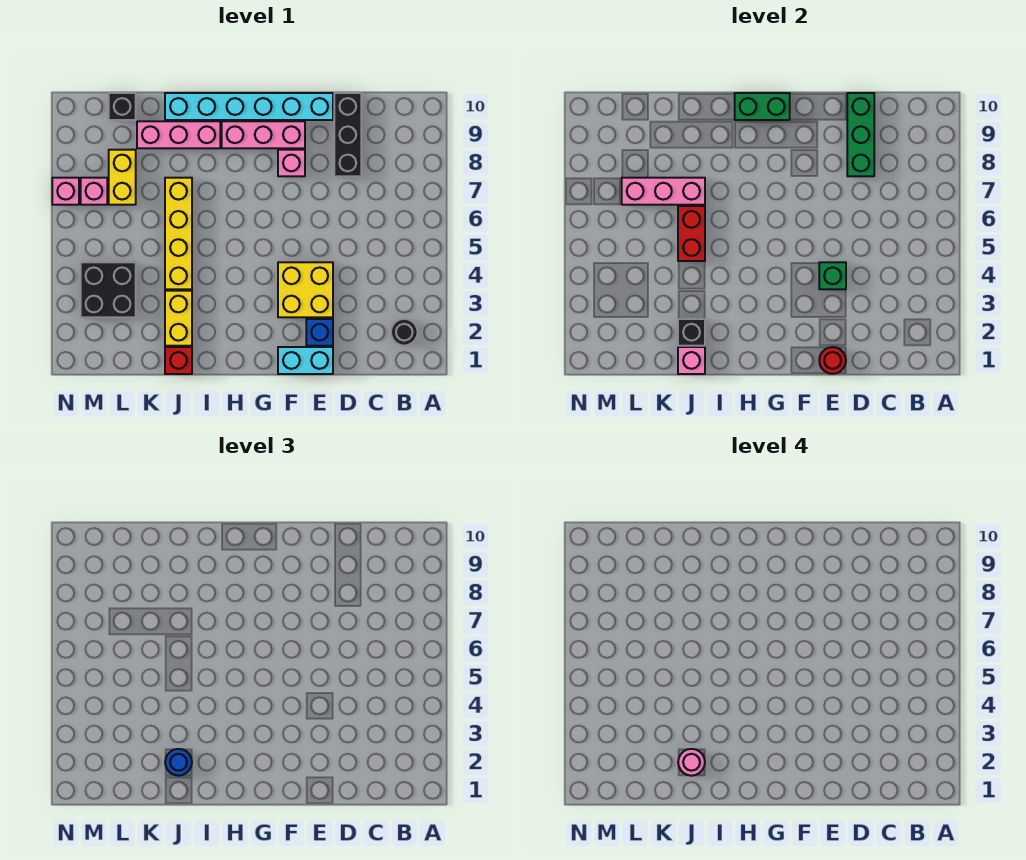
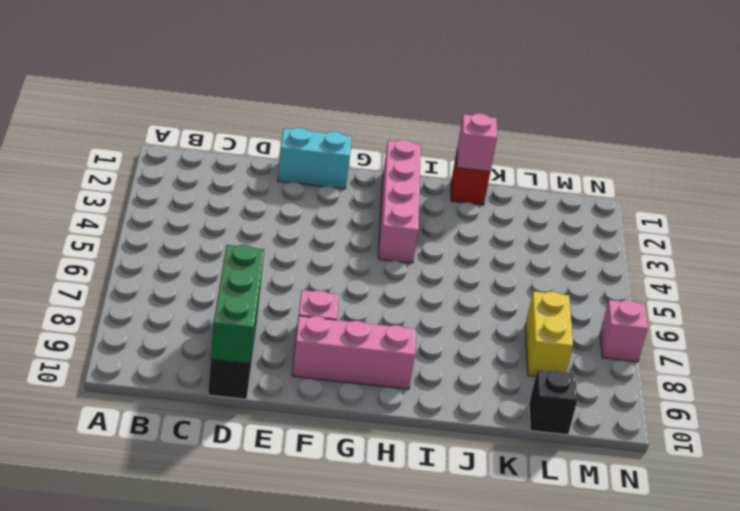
pink 1x4 brick [378,140,421,263] -> none
none -> black 1x1 round brick [391,319,418,346]
none -> blue 1x1 brick [306,319,333,346]
none -> yellow 2x2 brick [278,262,333,317]

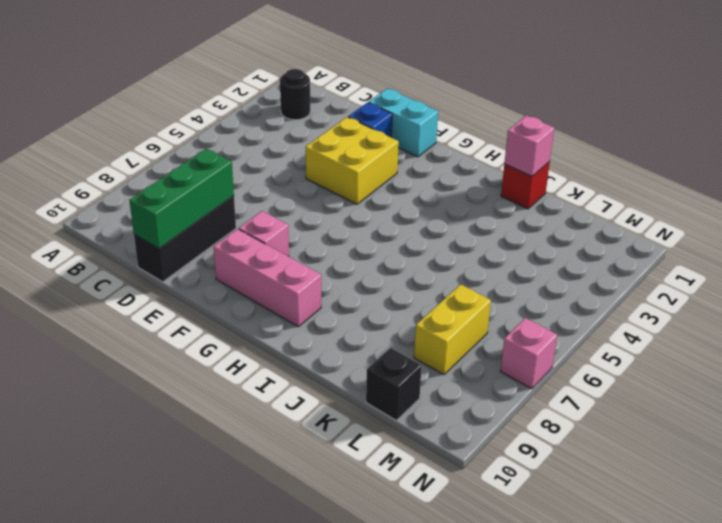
none -> cyan 1x6 brick [165,93,333,120]
none -> pink 1x3 brick [137,121,220,148]
none -> yellow 1x2 brick [165,291,192,346]

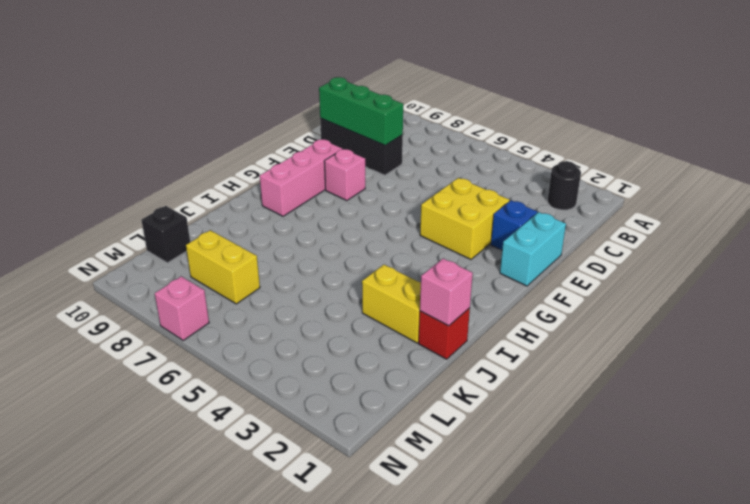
none -> cyan 1x6 brick [165,93,333,120]
none -> pink 1x3 brick [137,121,220,148]
none -> yellow 1x4 brick [165,178,192,289]

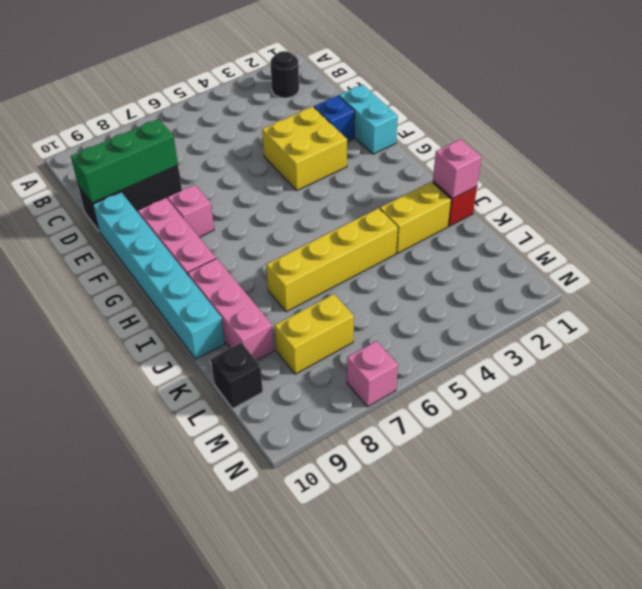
none -> black 2x2 brick [81,262,136,317]
none -> pink 1x1 brick [81,178,107,205]
none -> red 1x1 round brick [819,347,846,374]

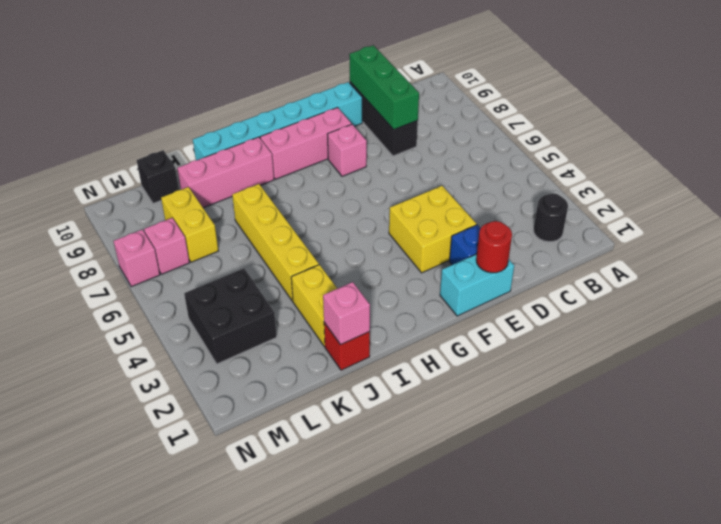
none -> green 1x1 brick [819,262,846,289]
none -> green 1x2 brick [735,93,790,120]
none -> black 1x1 brick [678,319,705,346]

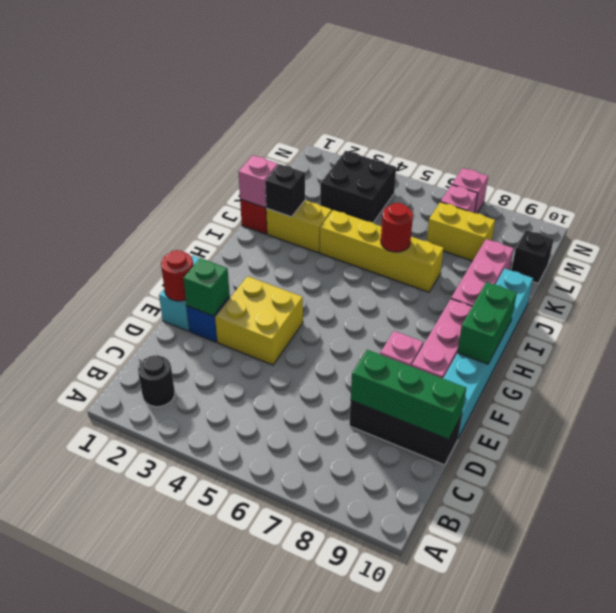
green 1x1 brick [183,258,230,316] -> green 1x1 brick moved to [819,262,846,289]
red 1x1 round brick [381,203,413,252] -> red 1x2 brick [678,206,705,261]
none -> pink 1x3 brick [622,178,705,205]
none -> blue 1x1 round brick [165,749,192,776]
none -> pink 1x1 round brick [678,749,705,776]

